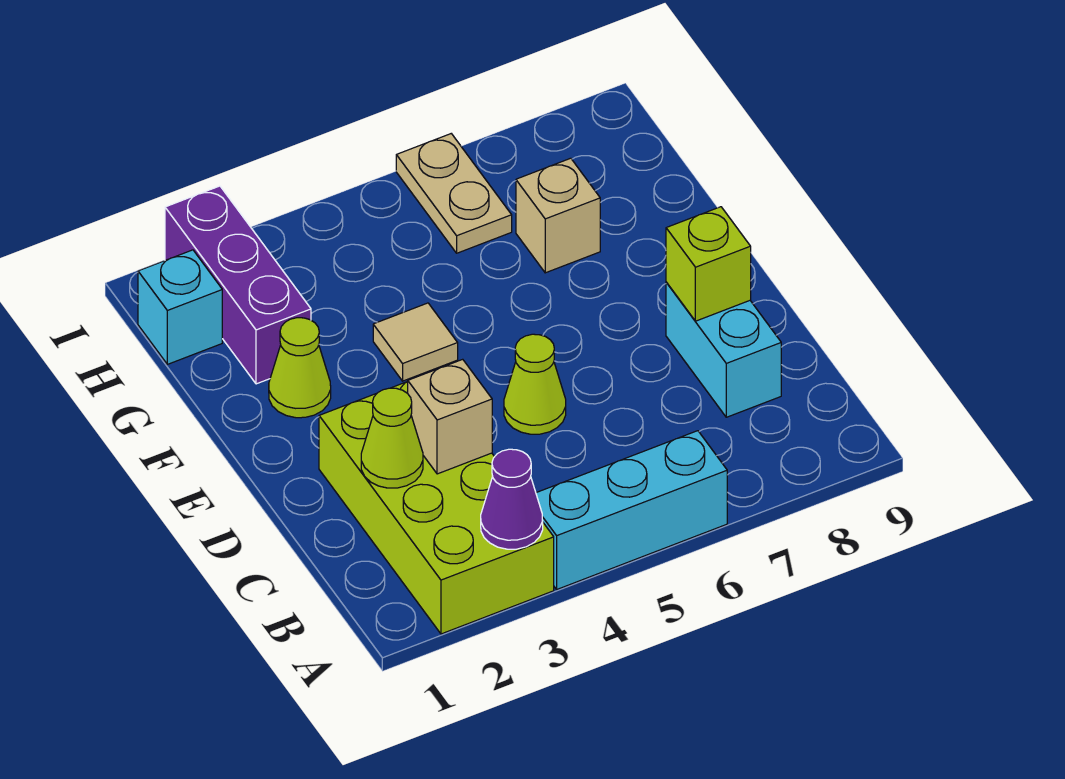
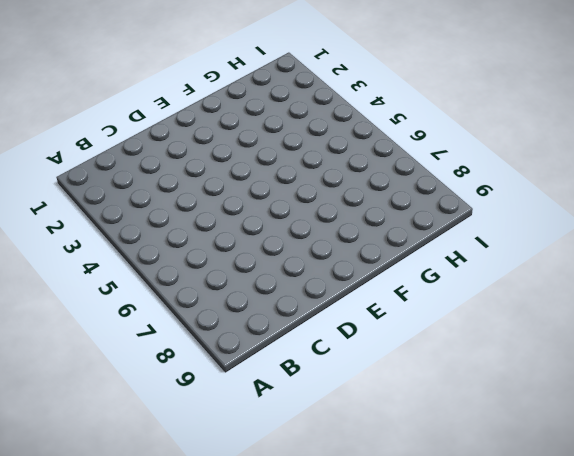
none -> lime 2x4 brick [319,382,554,634]
none -> cyan 1x3 brick [536,431,727,589]
none -> cyan 1x2 brick [666,282,781,417]

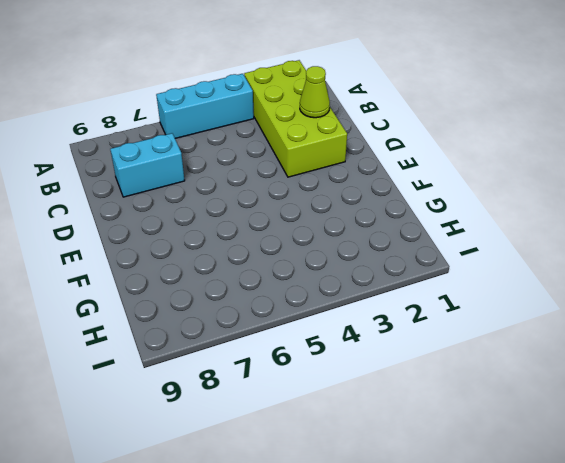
cyan 1x2 brick [110,133,185,197] -> cyan 1x2 brick turned to [666,282,781,417]
none -> lime 1x1 cone [504,334,566,434]
none -> lime 1x1 cone [269,318,331,418]
none -> tan 1x1 tile [373,303,458,381]

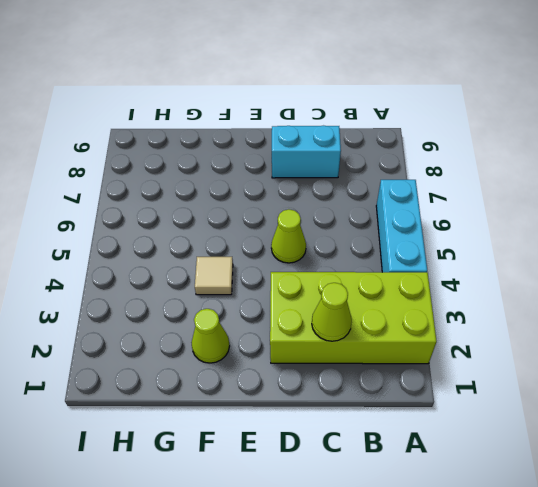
none -> purple 1x3 brick [165,186,311,384]
none -> tan 1x1 brick [516,158,600,273]
none -> cyan 1x1 brick [138,250,222,364]

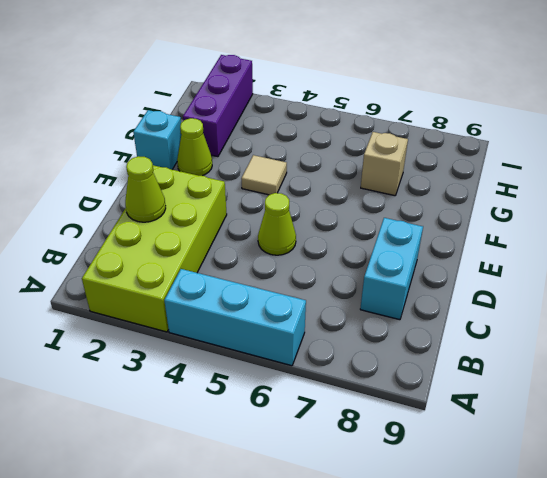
cyan 1x1 brick [133,110,181,169] -> cyan 1x1 brick moved to [138,250,222,364]
none -> tan 1x2 plate [396,134,512,253]
none -> purple 1x1 cone [481,449,543,549]
none -> tan 1x1 brick [408,359,492,474]

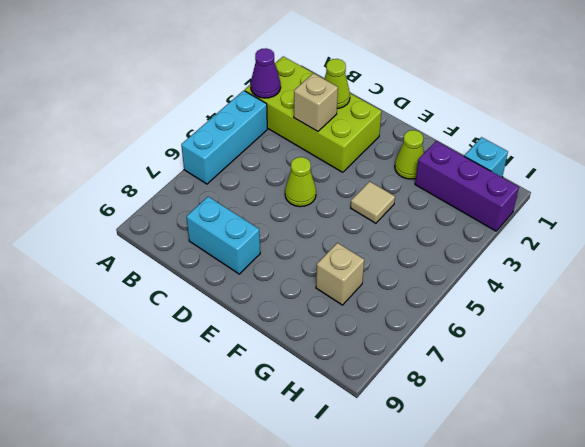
none -> tan 1x2 plate [396,134,512,253]
none -> lime 1x1 brick [666,207,751,321]

